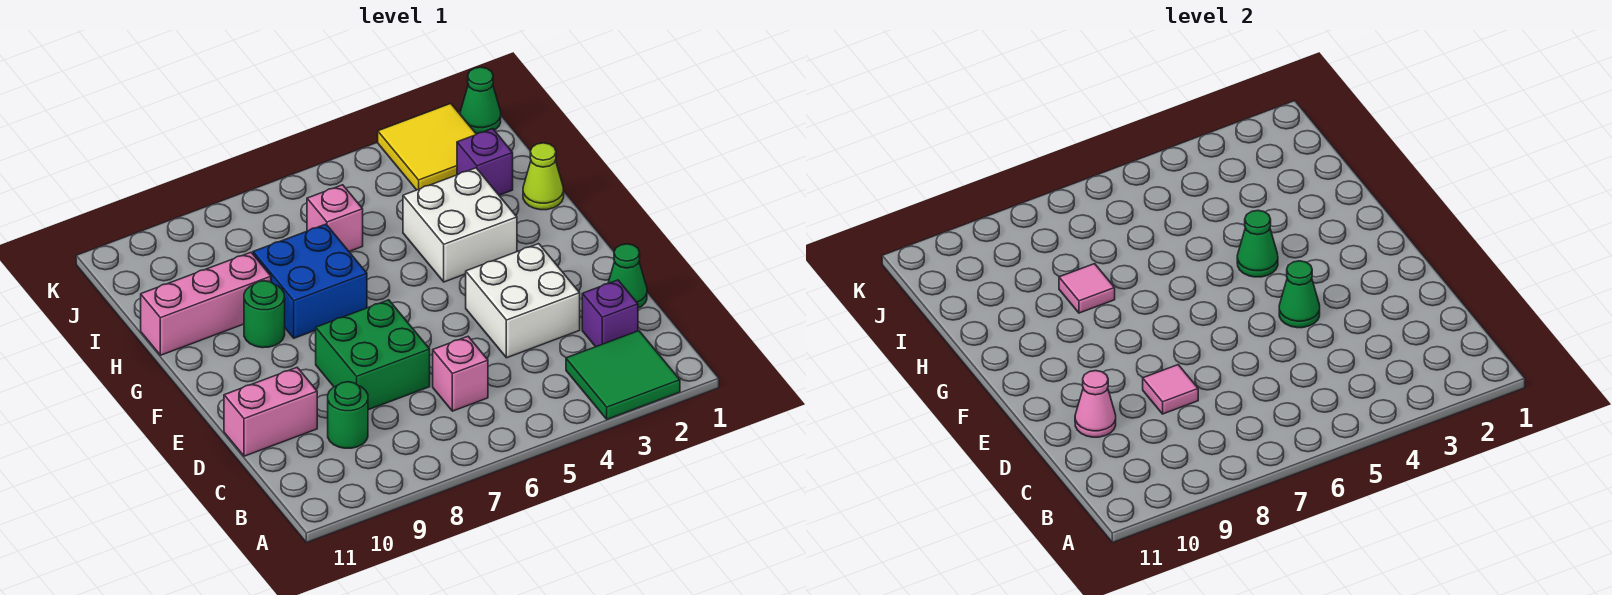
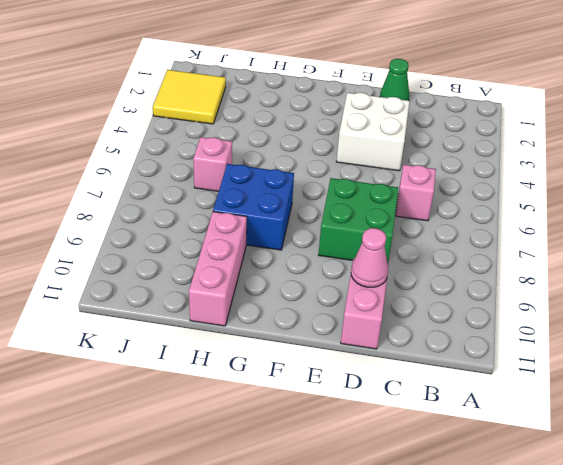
none -> green 2x2 tile [566,331,680,419]
none -> purple 1x1 brick [582,280,638,347]
none -> green 1x1 round brick [328,382,368,448]

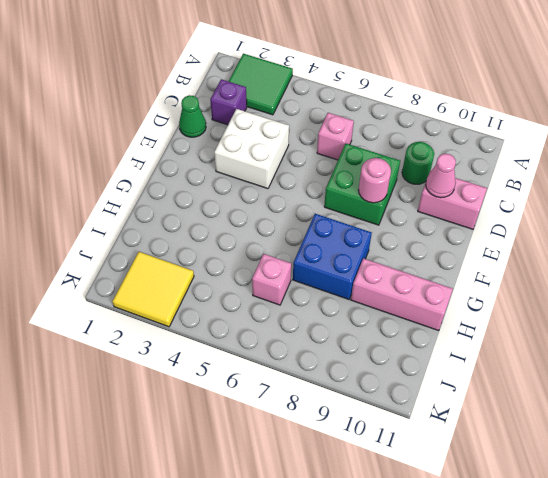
pink 1x1 round brick [359,158,391,203] -> none
none -> white 2x2 brick [403,168,517,282]
none -> green 1x1 round brick [244,281,285,348]
none -> lime 1x1 cone [523,143,564,210]

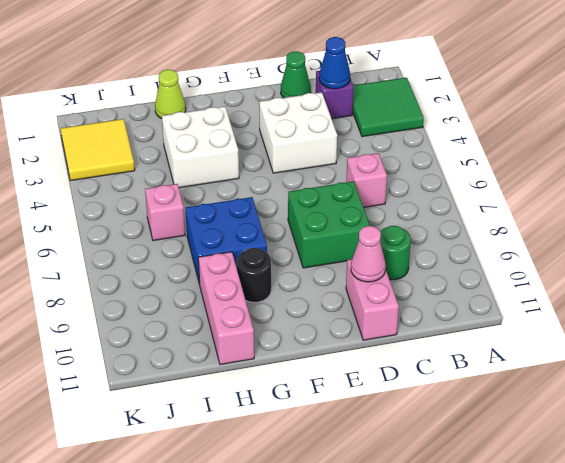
blue 1x1 cone [319,37,350,89] -> none
black 1x1 round brick [237,248,271,302] -> green 1x1 round brick [244,281,285,348]
none -> purple 1x1 brick [457,129,513,195]
none -> green 1x1 cone [460,67,501,134]
none -> pink 1x1 tile [1143,365,1198,414]

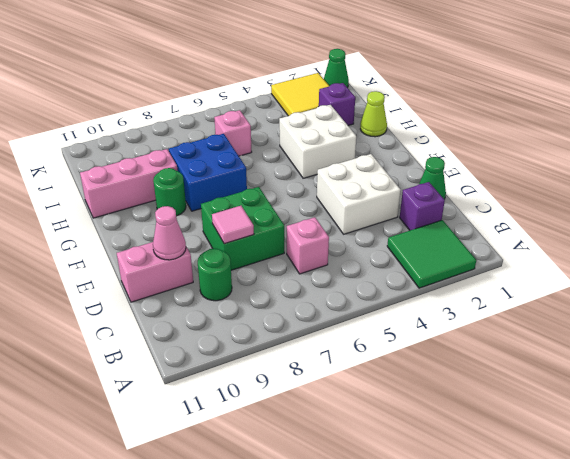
none -> green 1x1 cone [1279,261,1320,328]
none -> green 1x1 cone [1237,210,1278,277]
none -> pink 1x1 tile [1059,264,1115,313]

